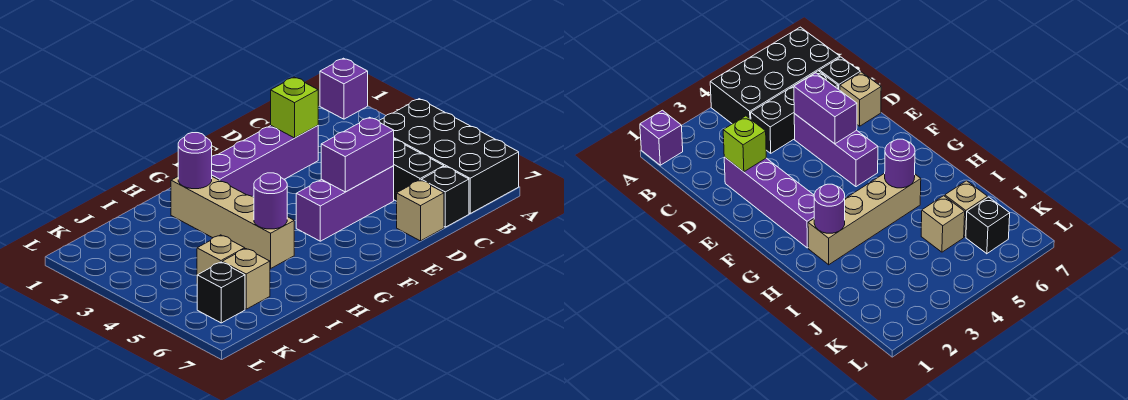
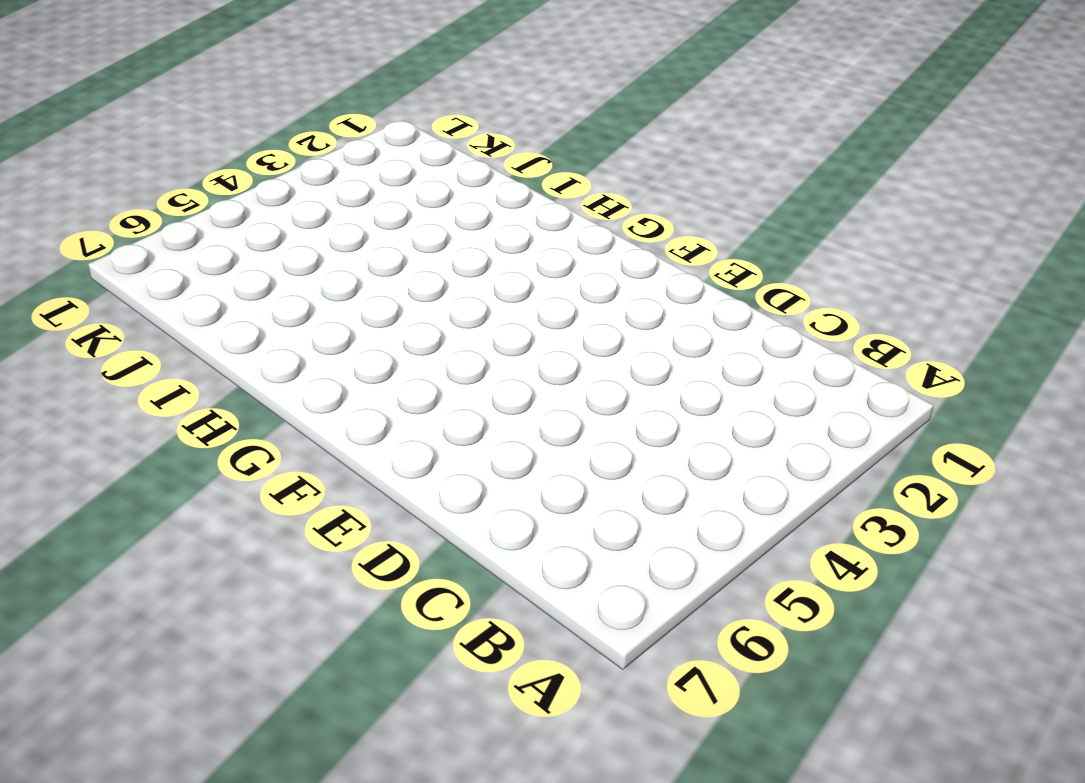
none -> purple 1x1 brick [320,58,368,119]
none -> black 2x4 brick [379,99,519,213]
none -> black 1x3 brick [394,139,444,201]

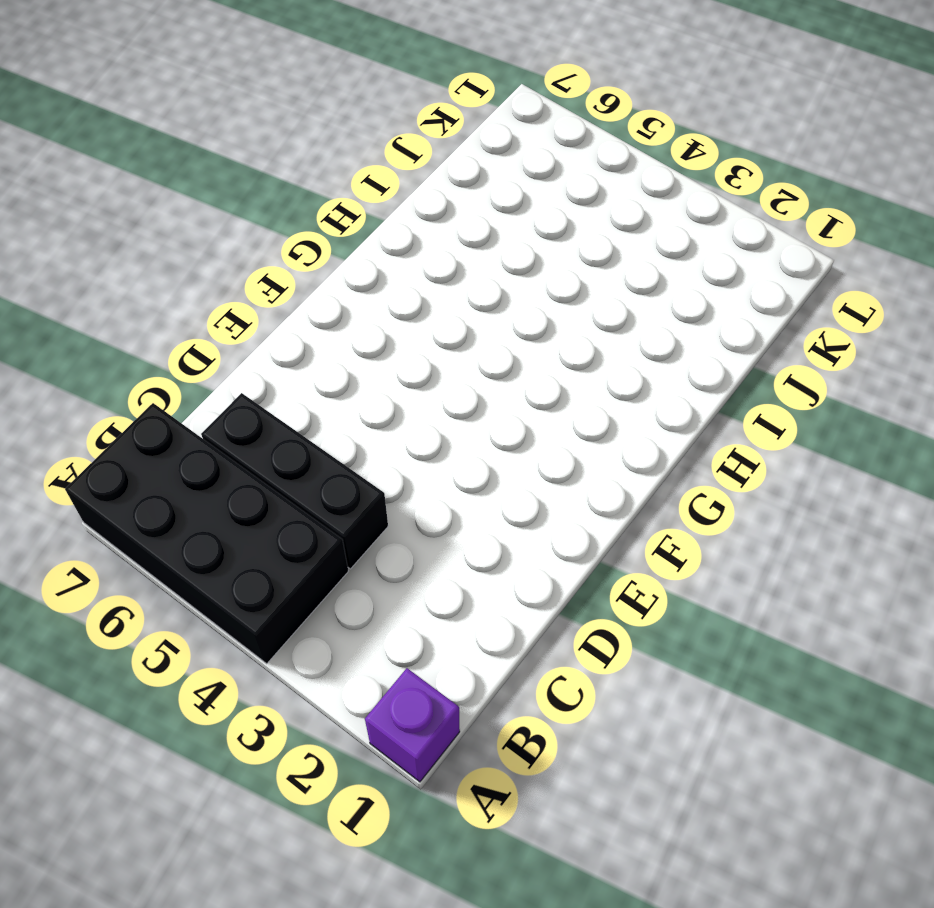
none -> black 1x1 brick [421,167,469,227]
none -> purple 1x4 brick [212,126,318,197]
none -> purple 1x3 brick [296,166,394,241]

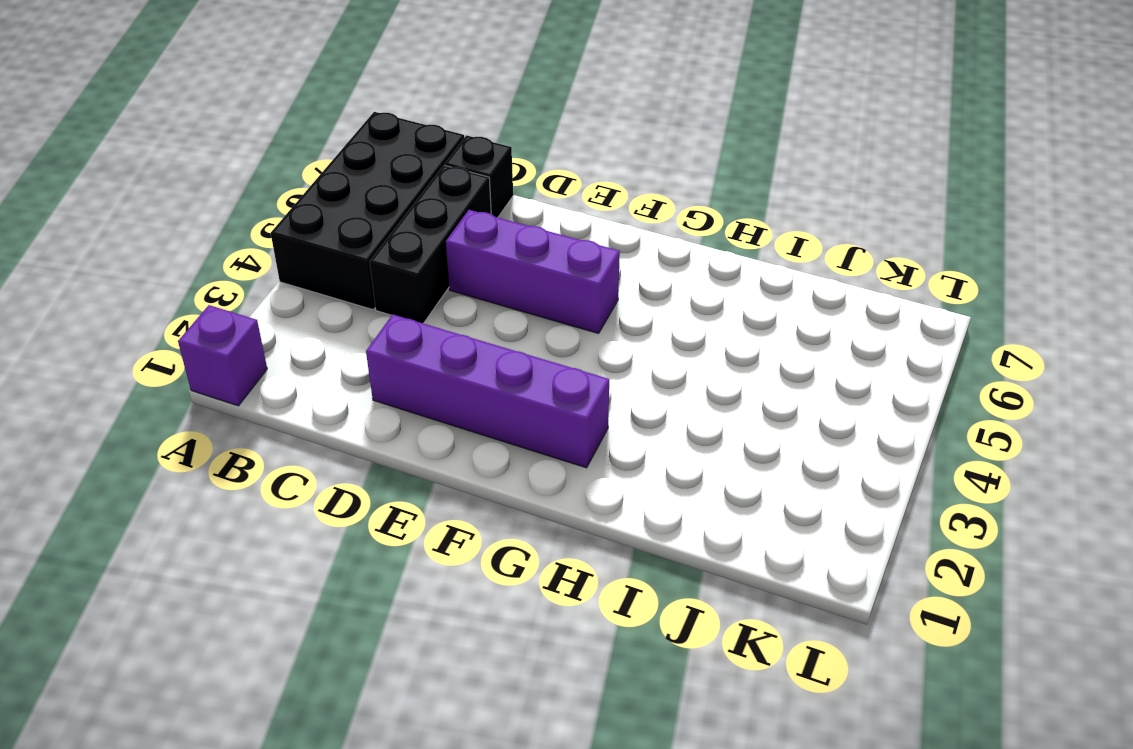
none -> tan 1x1 brick [397,180,444,241]
none -> tan 1x4 brick [171,177,294,268]
none -> tan 1x1 brick [197,235,245,275]

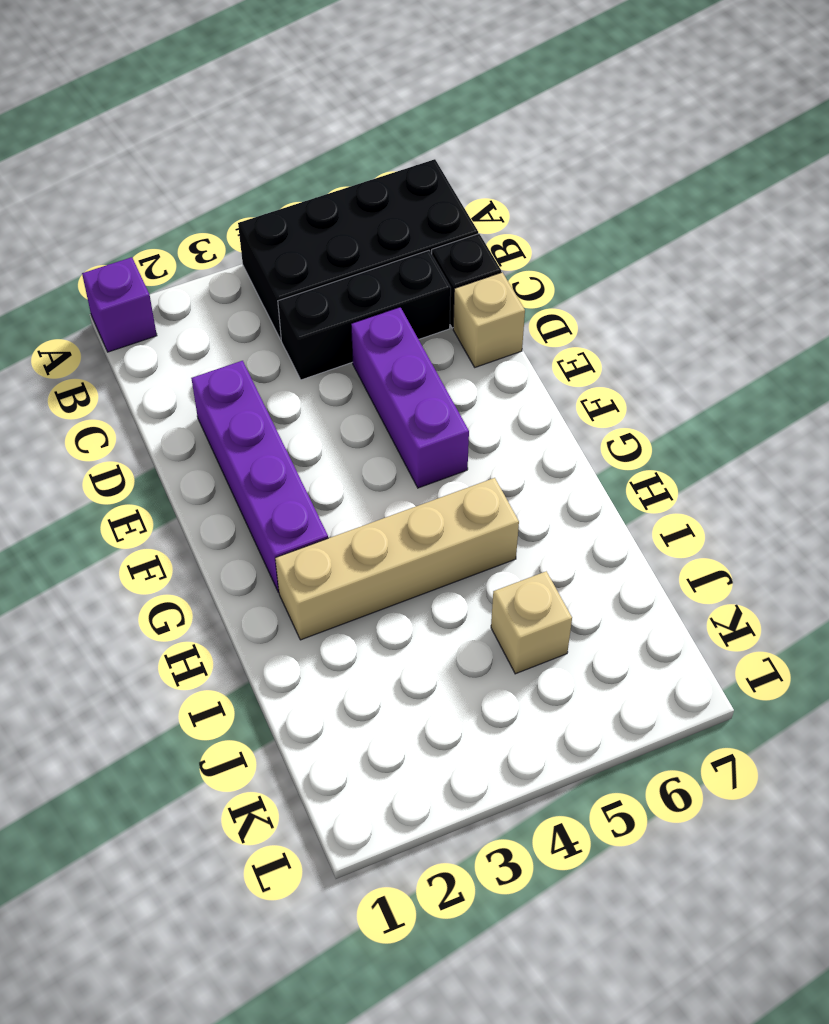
none -> tan 1x1 brick [222,249,270,309]
none -> black 1x1 brick [197,262,245,323]
none -> lime 1x1 brick [271,77,318,138]

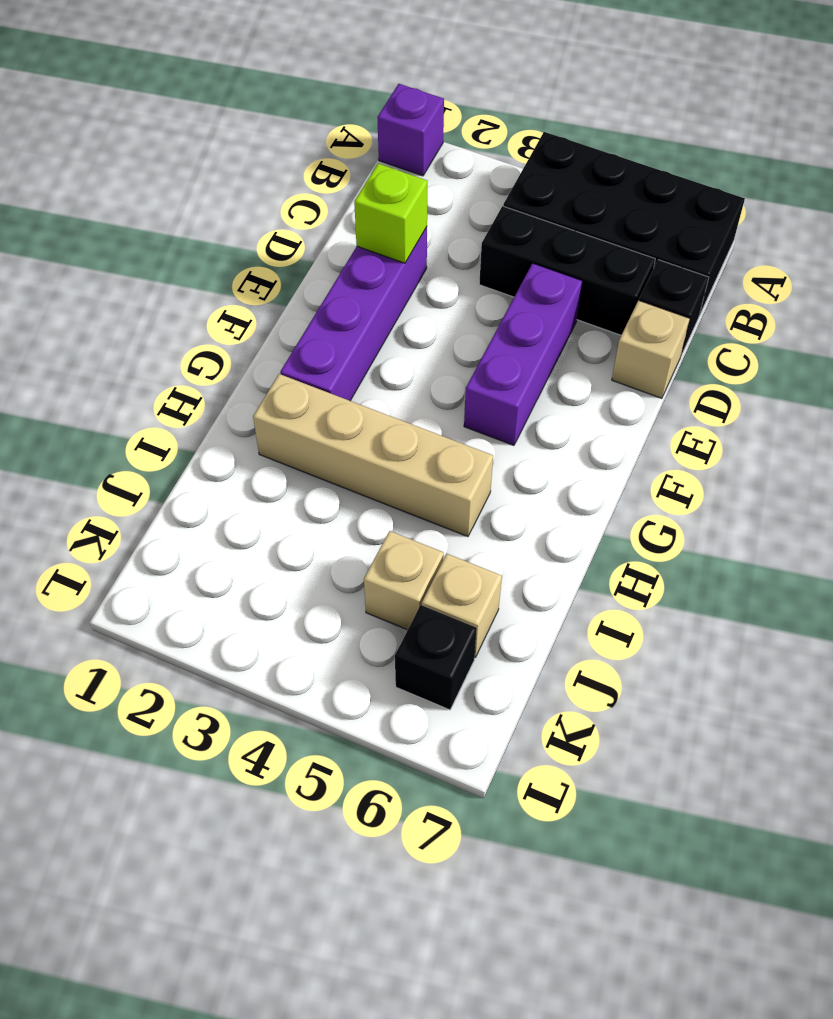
none -> purple 1x2 brick [321,117,394,192]
none -> purple 1x1 round brick [178,133,212,189]
none -> purple 1x1 round brick [254,173,287,229]

